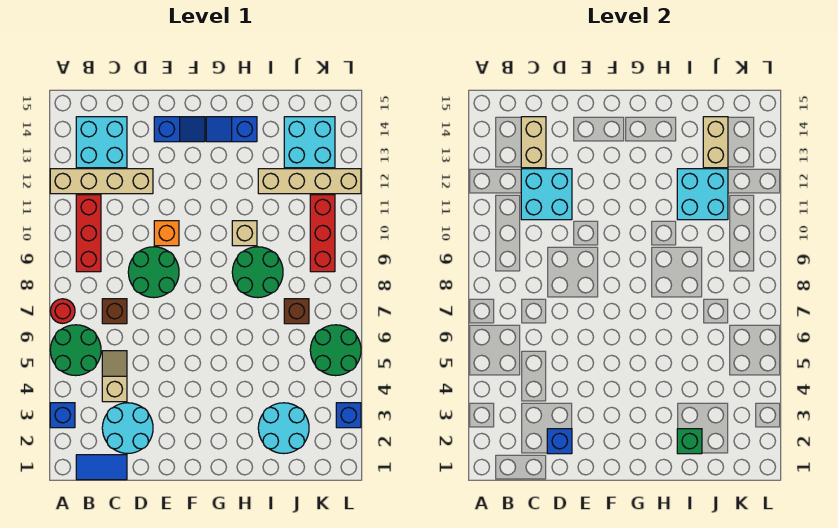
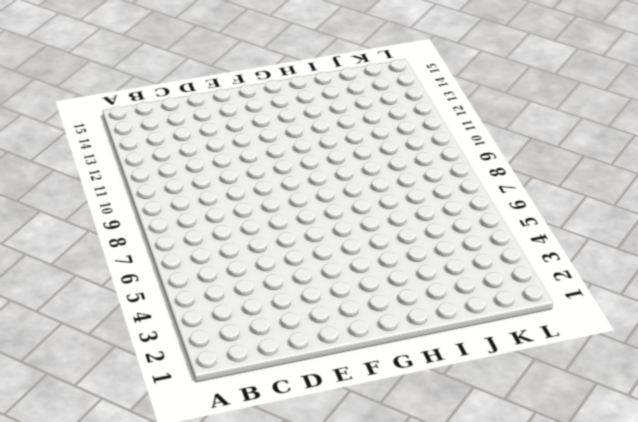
none -> blue 1x1 brick [50,403,75,428]
none -> green 2x2 round brick [50,325,101,376]
none -> red 1x1 round brick [50,299,75,324]

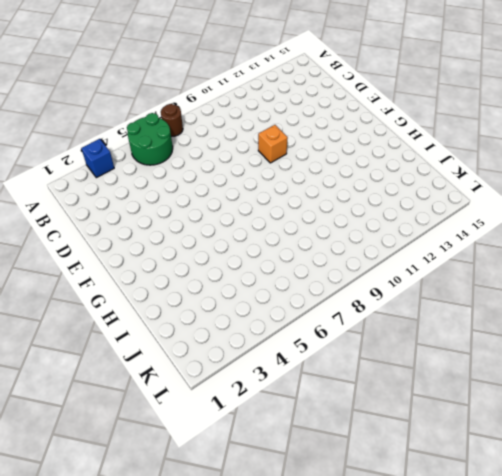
brown 1x1 round brick [161,104,183,136] -> red 1x1 round brick [50,299,75,324]
none -> tan 1x4 brick [50,169,153,194]
none -> blue 1x2 tile [76,455,127,480]
none -> red 1x3 brick [76,195,101,272]

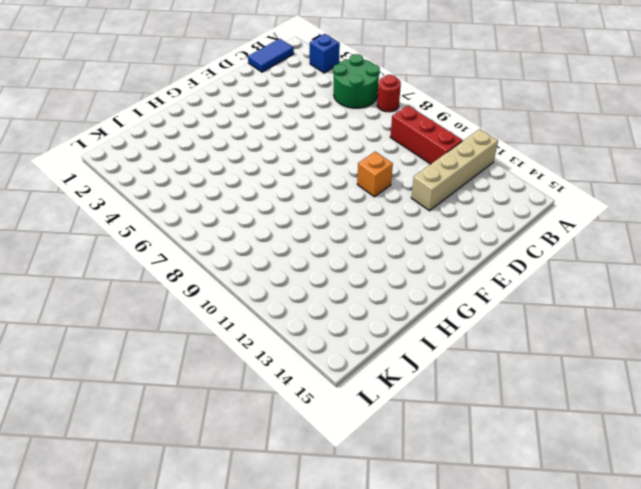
none -> cyan 2x2 brick [76,117,127,168]
none -> cyan 2x2 round brick [102,403,153,454]
none -> tan 1x2 slope [102,351,127,402]

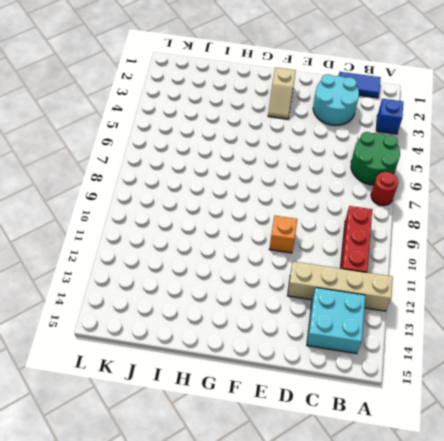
tan 1x2 slope [268,68,296,119] -> tan 1x2 slope moved to [102,351,127,402]
none -> brown 1x1 brick [102,299,127,324]
none -> green 2x2 round brick [128,247,179,298]
none -> blue 1x2 slope [154,117,205,142]

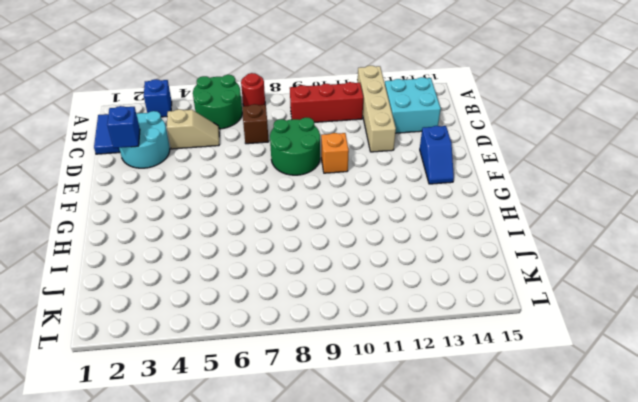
none -> blue 1x2 slope [206,117,257,142]
none -> green 2x2 round brick [232,247,283,298]
none -> tan 1x1 brick [232,221,257,246]

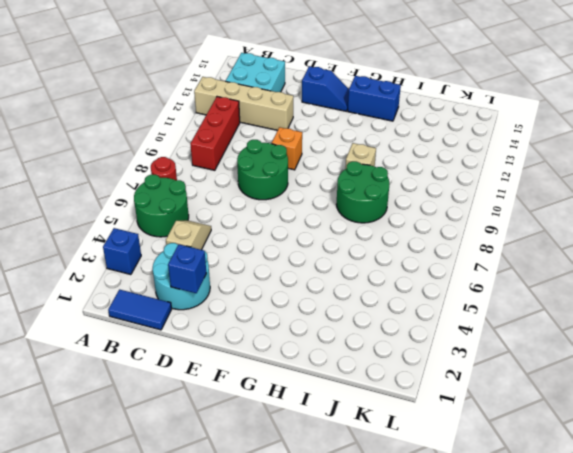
blue 1x2 brick [348,76,401,121] -> blue 1x2 slope [206,117,257,142]
none -> brown 1x1 brick [102,299,127,324]
none -> cyan 2x2 round brick [258,403,309,454]
none -> tan 1x4 brick [258,169,361,194]

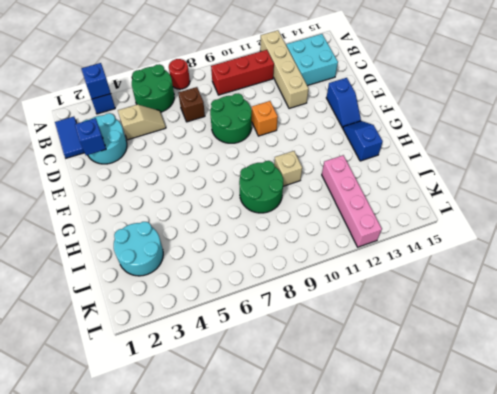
blue 1x1 brick [81,63,111,99] -> blue 1x1 brick moved to [336,403,361,428]
pink 1x4 brick [322,155,382,247] -> tan 1x4 brick [258,169,361,194]
none -> brown 1x1 brick [284,299,309,324]
none -> cyan 2x2 brick [284,117,335,168]
none -> green 2x2 round brick [310,325,361,376]

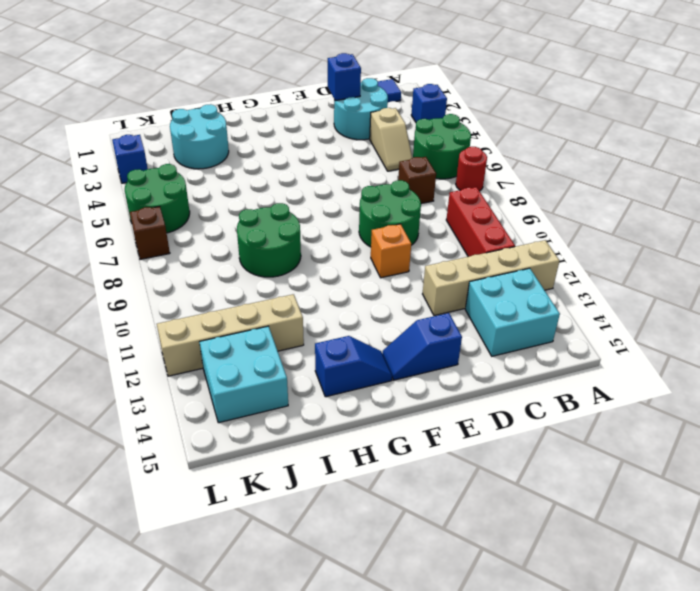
brown 1x1 brick [130,206,170,259] -> brown 1x1 brick moved to [284,299,309,324]
none -> tan 1x1 brick [232,221,257,246]
none -> red 1x3 brick [310,195,335,272]
none -> cyan 2x2 brick [521,169,572,220]

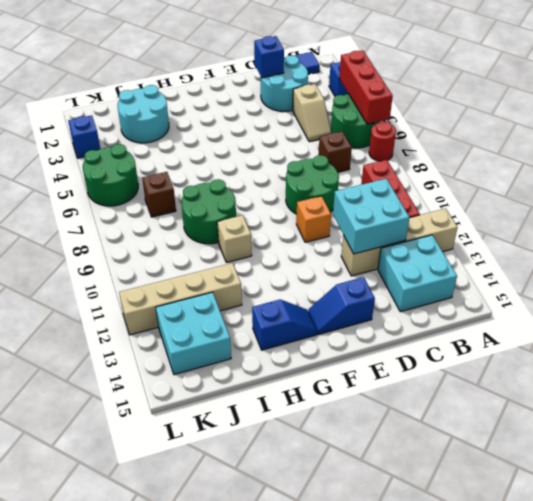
red 1x3 brick [339,50,393,124] -> red 1x3 brick moved to [310,195,335,272]
none -> tan 1x2 brick [521,117,546,168]
none -> green 1x1 brick [677,429,702,454]
none -> cyan 2x2 brick [677,169,728,220]

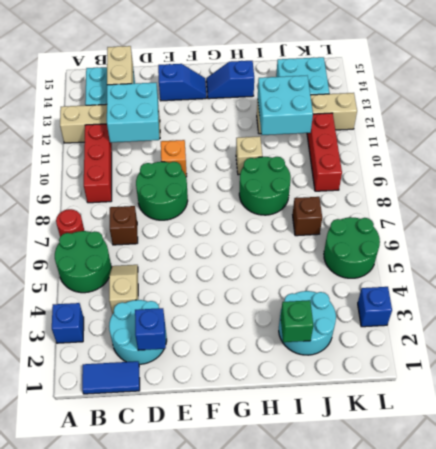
none -> tan 1x2 brick [703,117,728,168]

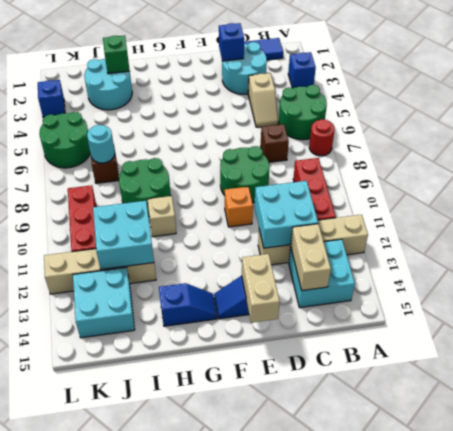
tan 1x2 brick [242,254,280,323] -> tan 1x2 brick moved to [703,117,728,168]
cyan 1x1 round brick [87,125,115,163] -> none

